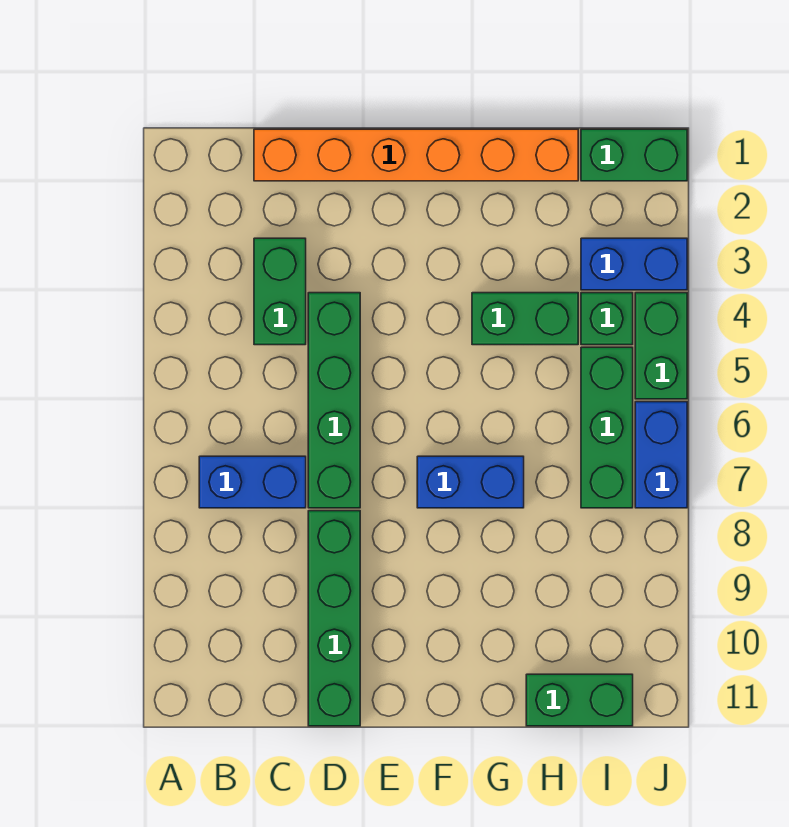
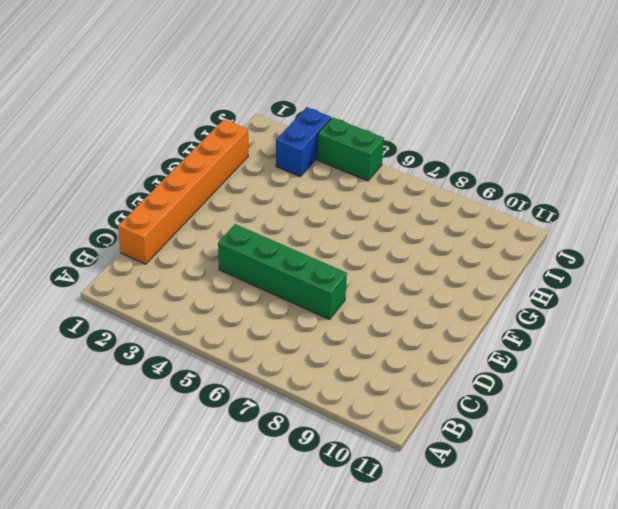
none -> blue 1x2 brick [199,456,306,508]
none -> green 1x2 brick [254,238,306,345]
none -> green 1x4 brick [308,511,360,726]

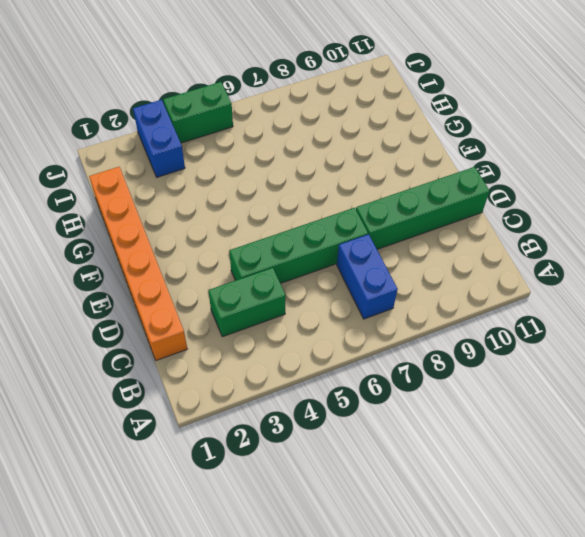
none -> blue 1x2 brick [417,456,524,508]
none -> green 1x2 brick [472,293,578,345]
none -> green 1x2 brick [526,674,633,726]

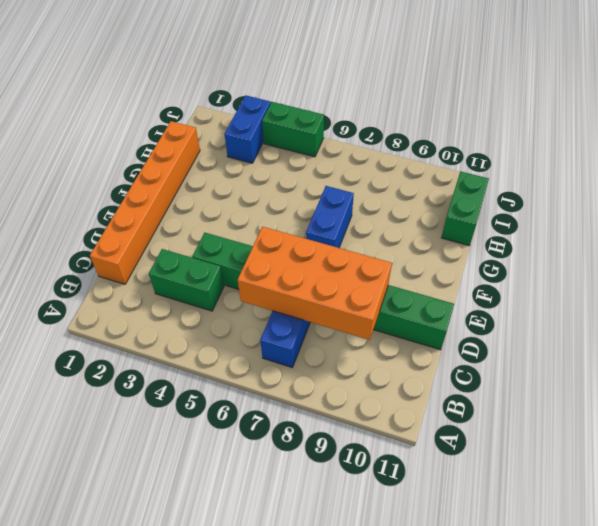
orange 2x4 brick [238,227,392,340] -> none
none -> green 1x2 brick [472,293,578,345]
none -> green 1x2 brick [581,129,687,181]
none -> green 1x1 brick [581,293,633,345]

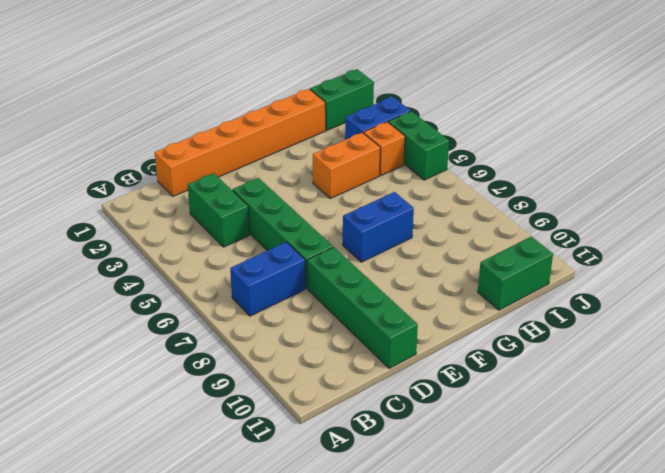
orange 1x2 brick [313,133,380,198] -> green 1x2 brick [472,293,578,345]
orange 1x1 brick [364,122,405,175] -> green 1x1 brick [581,293,633,345]
none -> green 1x3 brick [581,347,633,508]
none -> blue 1x2 brick [635,402,687,508]

